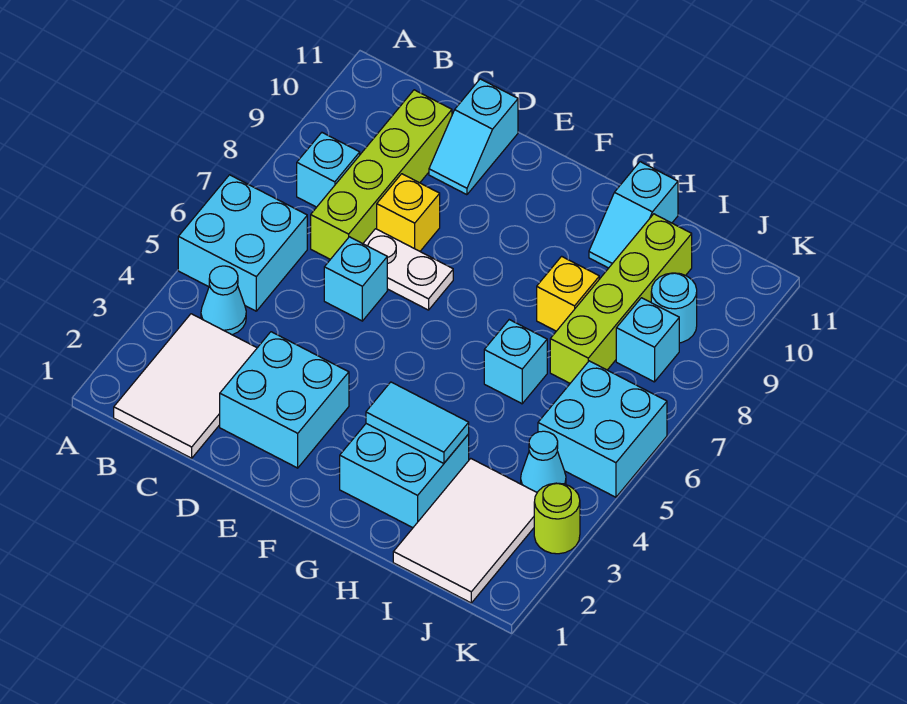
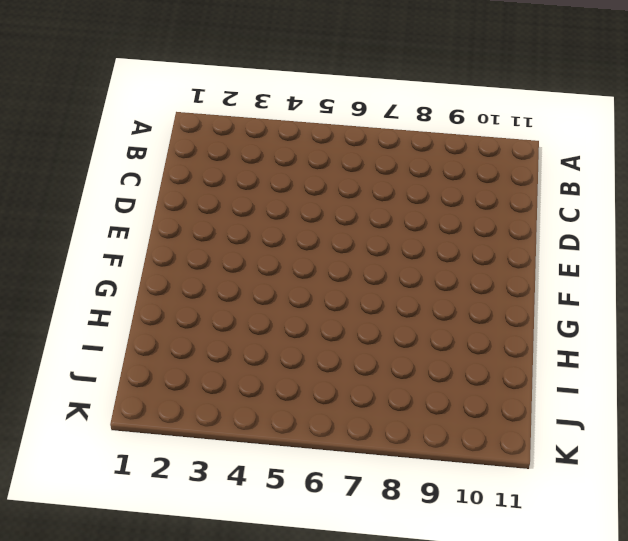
none -> cyan 2x2 brick [178,175,307,311]
none -> white 2x3 tile [114,314,257,458]
none -> cyan 1x1 cone [201,266,246,335]

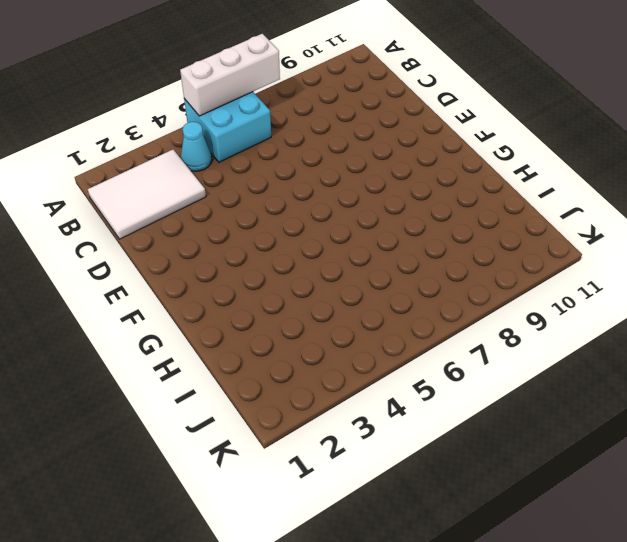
white 1x3 brick [180,34,280,116] -> none
none -> cyan 1x1 brick [297,133,360,207]
none -> lime 1x4 brick [311,90,452,259]
none -> cyan 2x2 brick [220,332,349,468]

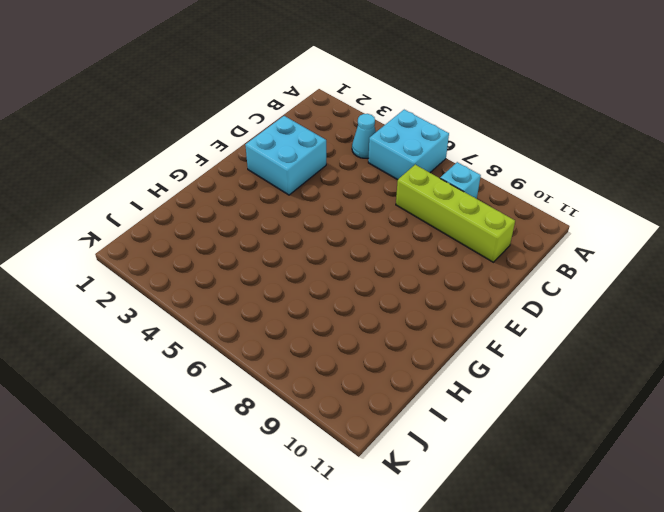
none -> white 2x3 tile [114,314,257,458]
none -> cyan 1x1 brick [324,237,387,321]
none -> white 1x2 plate [363,229,453,310]

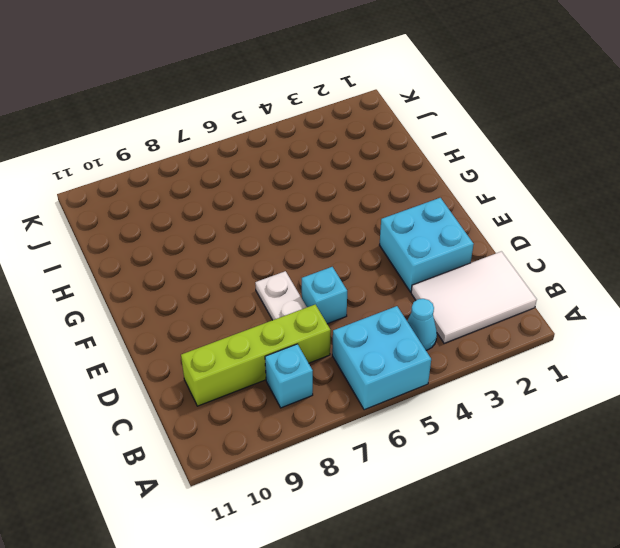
none -> yellow 1x1 brick [377,174,440,251]
none -> cyan 1x2 slope [429,79,518,195]
none -> cyan 2x2 brick [340,424,469,528]

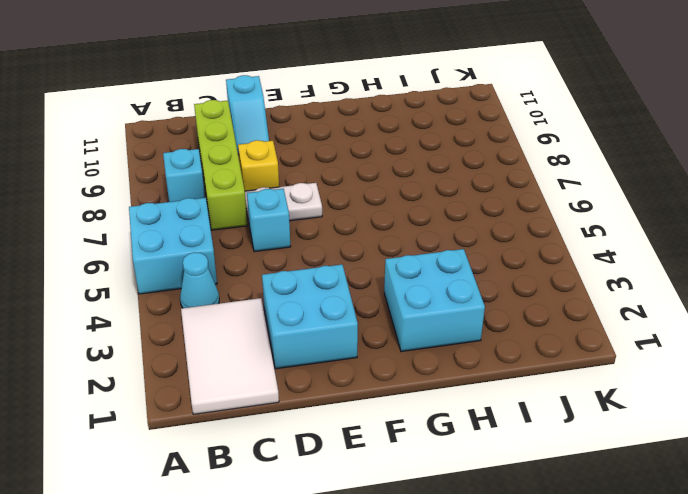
none -> cyan 1x1 brick [484,320,547,404]
none -> yellow 1x1 brick [537,256,599,331]
none -> cyan 1x2 slope [589,162,678,268]

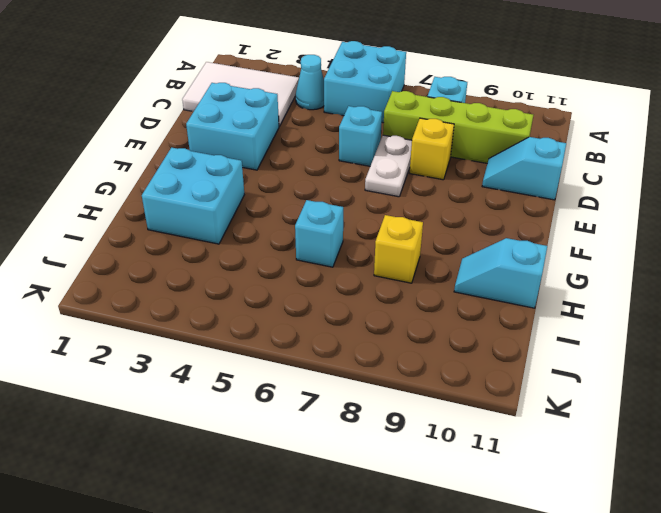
none -> white 2x3 tile [393,459,537,603]
none -> lime 1x4 brick [550,214,692,383]
none -> cyan 1x1 cone [521,431,566,492]

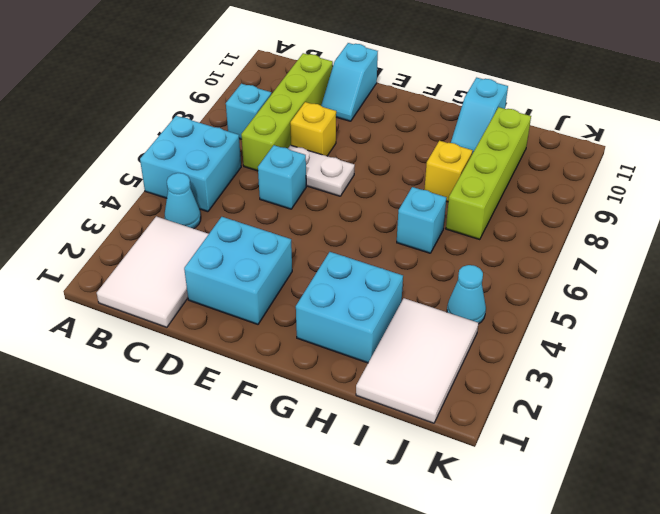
none -> cyan 2x2 brick [538,361,667,497]
none -> cyan 1x1 brick [616,298,679,382]
none -> cyan 1x1 round brick [651,273,697,343]

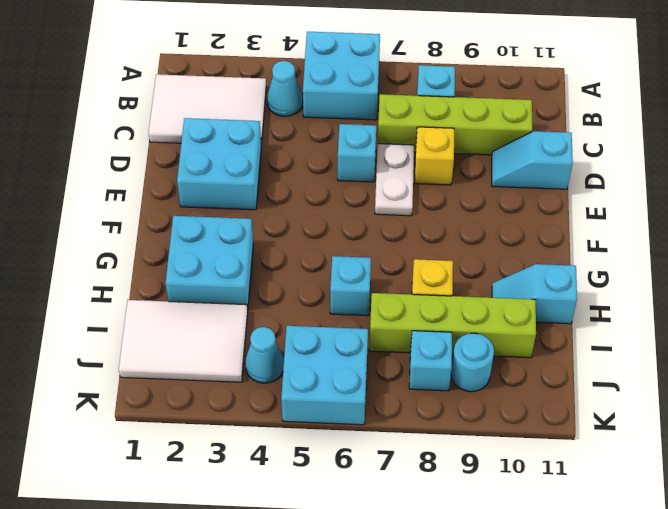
none -> lime 1x1 round brick [534,483,580,554]
none -> cyan 1x2 tile [366,382,469,463]

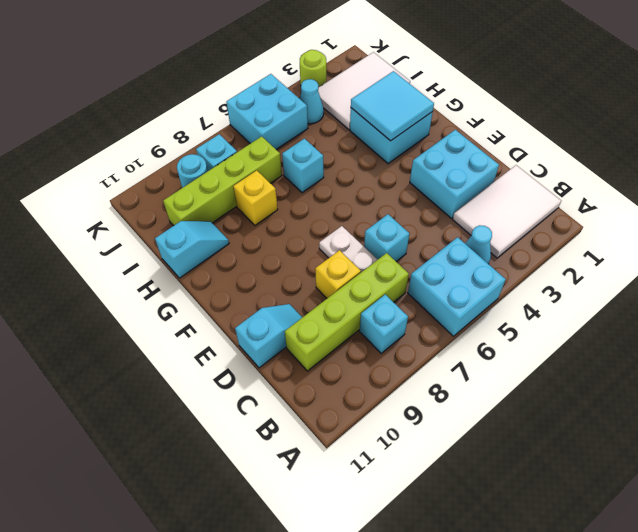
cyan 2x2 tile [351,71,434,141] -> cyan 1x2 tile [366,382,469,463]

